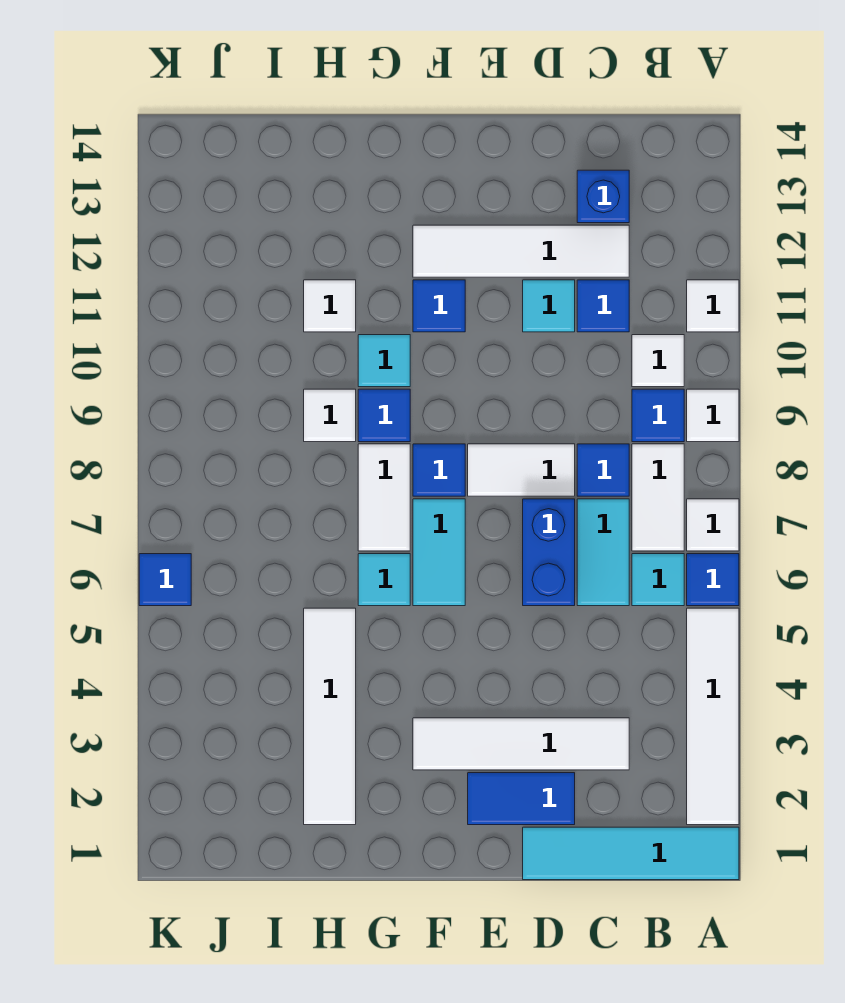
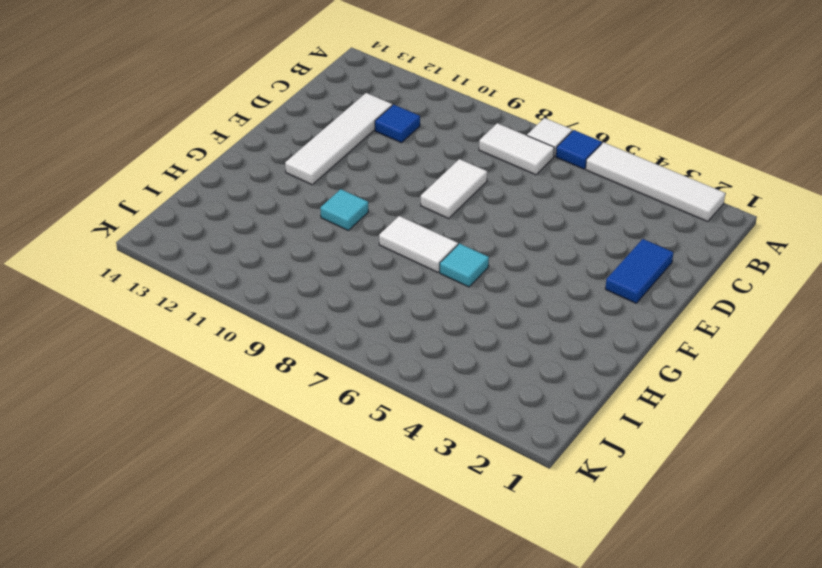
none -> cyan 1x4 tile [523,827,739,880]
none -> white 1x1 tile [687,389,739,442]
none -> white 1x1 tile [687,280,739,332]
none -> cyan 1x1 tile [632,554,684,606]

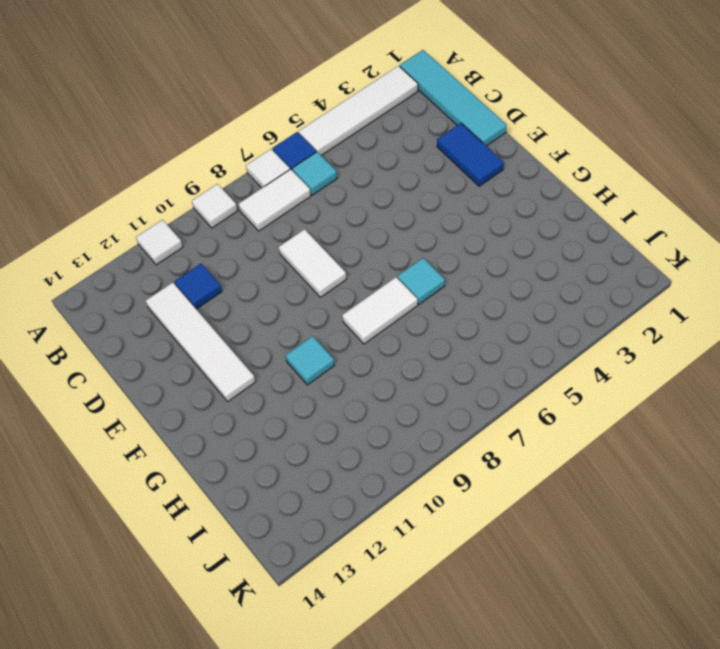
none -> blue 1x1 tile [632,389,684,442]
none -> white 1x1 tile [632,335,684,387]
none -> white 1x4 tile [413,718,629,770]
none -> cyan 1x2 tile [577,499,629,606]

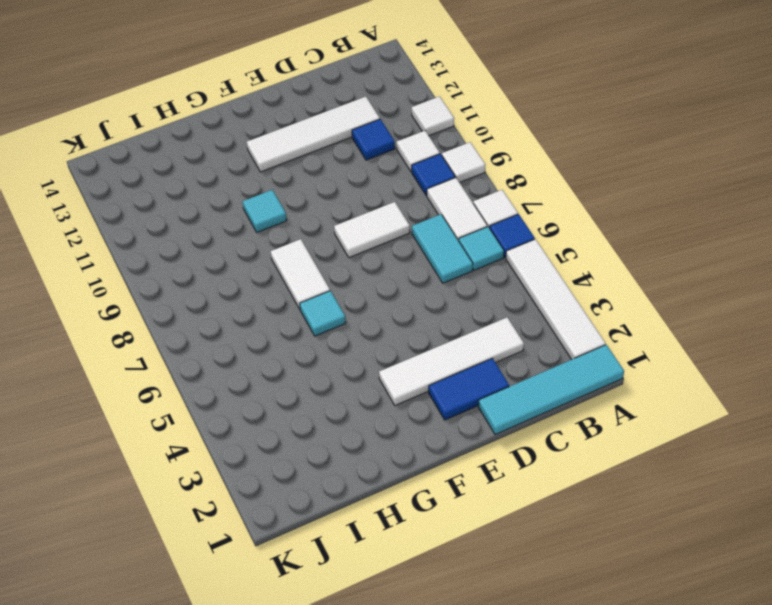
none -> blue 1x1 tile [577,444,629,496]
none -> blue 1x1 brick [577,170,629,223]
none -> blue 1x2 brick [523,499,575,606]
none -> cyan 1x1 tile [523,280,575,332]

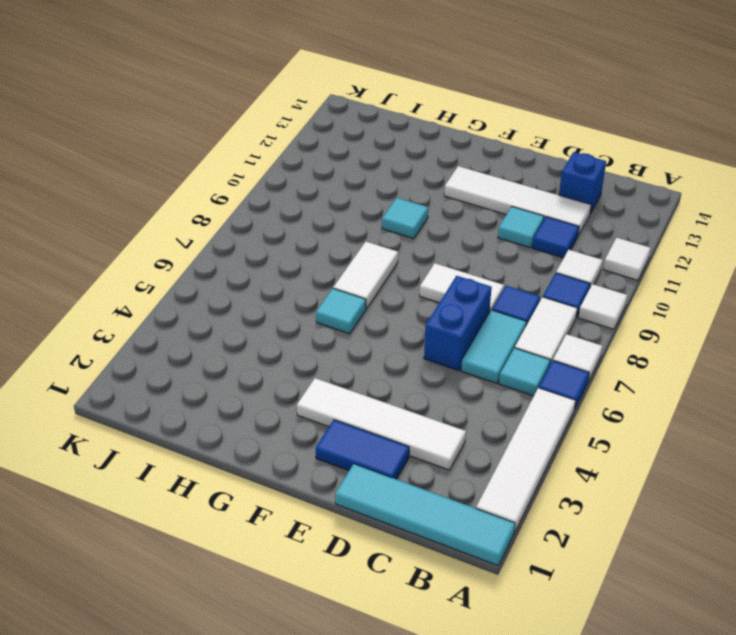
none -> cyan 1x2 tile [413,499,465,606]
none -> blue 1x1 tile [413,444,465,496]
none -> blue 1x1 tile [413,280,465,332]
none -> blue 1x1 tile [358,389,410,442]

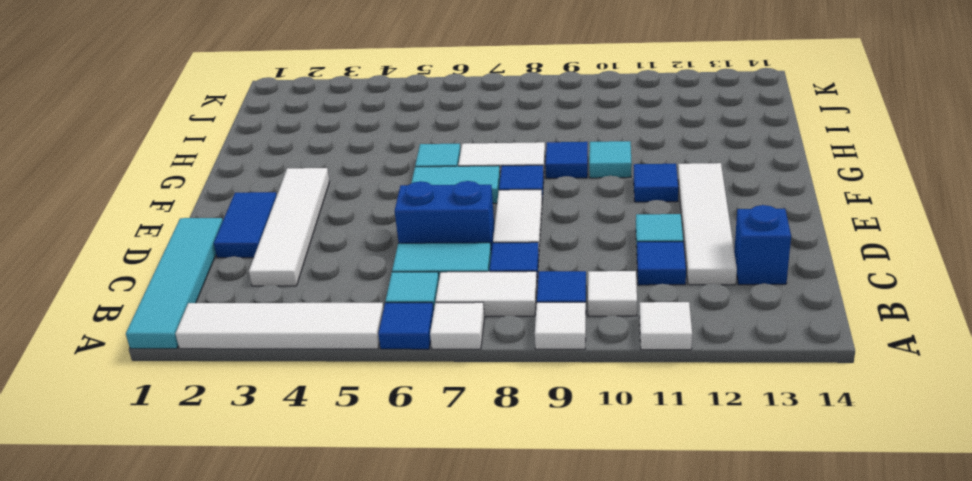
none -> white 1x4 tile [304,608,356,825]
none -> white 1x1 tile [304,389,356,442]
none -> white 1x1 tile [304,280,356,332]
none -> blue 1x1 tile [139,554,191,606]

